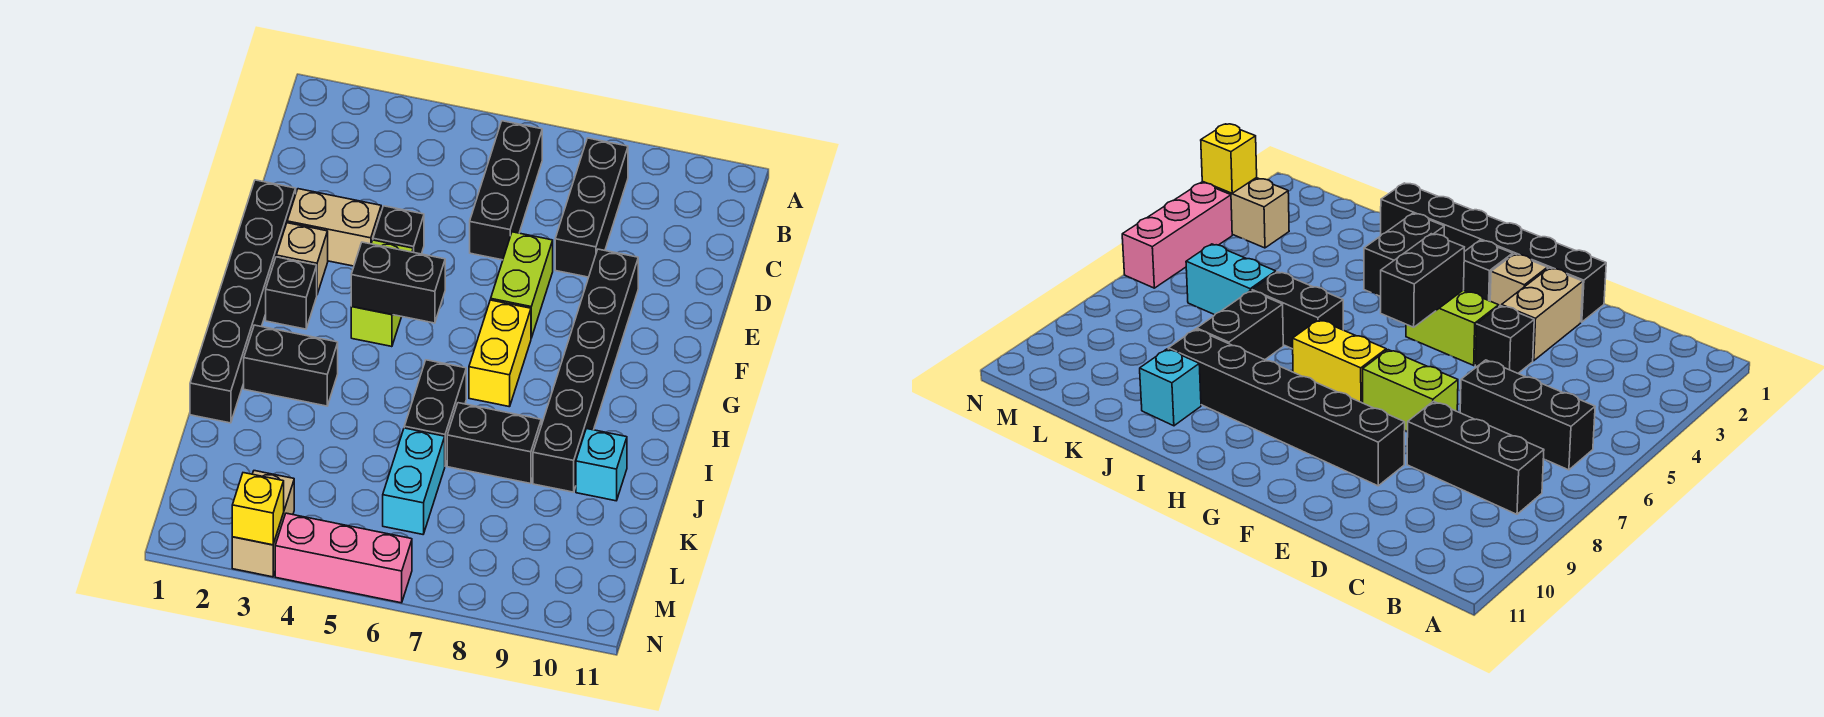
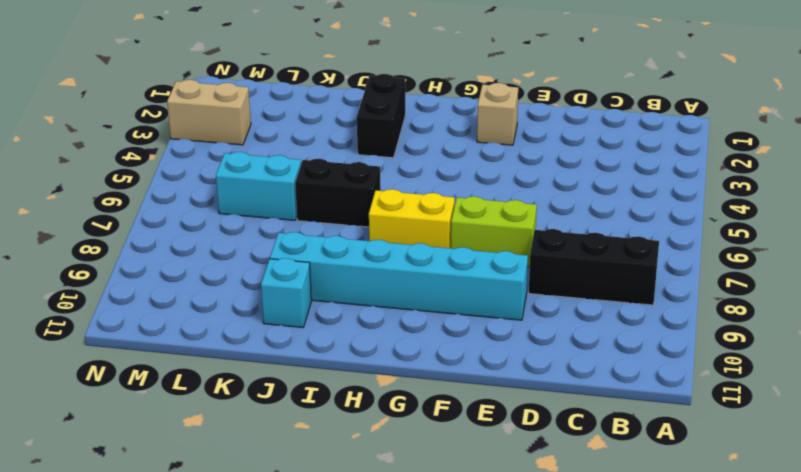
cyan 1x6 brick [270,232,528,320] -> black 1x6 brick [533,249,638,492]
none -> black 1x3 brick [470,121,542,260]
none -> black 1x6 brick [190,180,296,423]
none -> tan 1x2 brick [287,189,381,266]

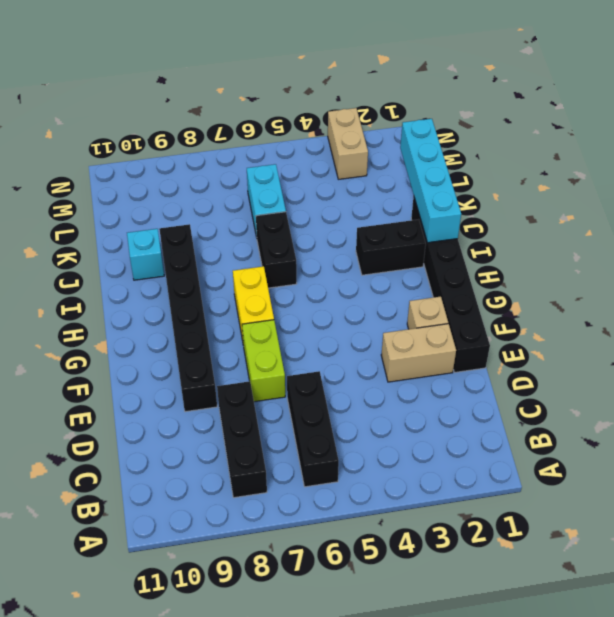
cyan 1x4 brick [400,119,461,243] -> none
none -> black 1x1 brick [373,206,424,254]
none -> lime 1x2 brick [351,240,413,347]
none -> black 1x1 brick [266,257,317,329]

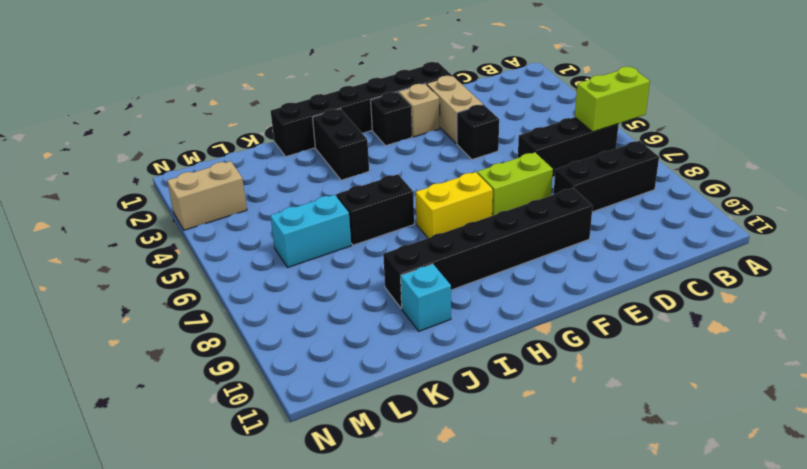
lime 1x2 brick [575,67,650,132] -> lime 1x2 brick moved to [351,240,413,347]
none -> black 1x2 brick [447,403,541,484]
none -> pink 1x3 brick [275,513,412,603]
none -> black 1x2 brick [351,242,445,323]

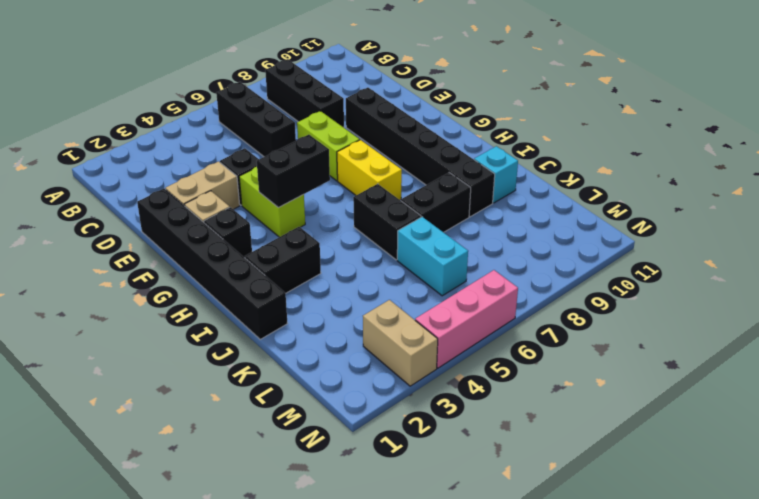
none -> yellow 1x1 brick [232,473,284,545]

